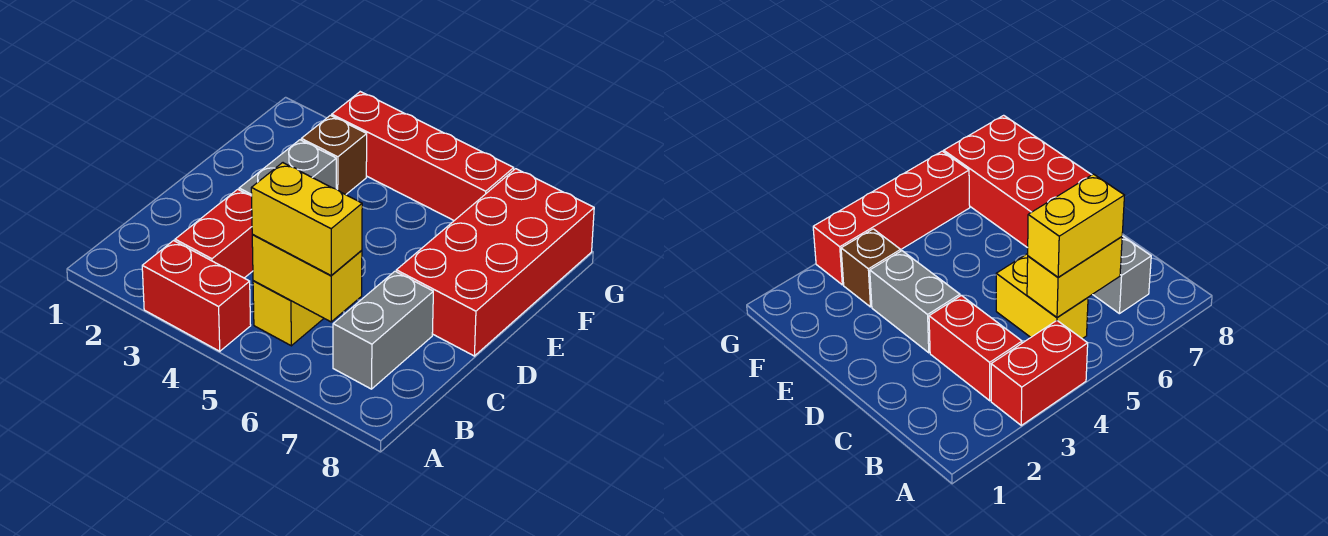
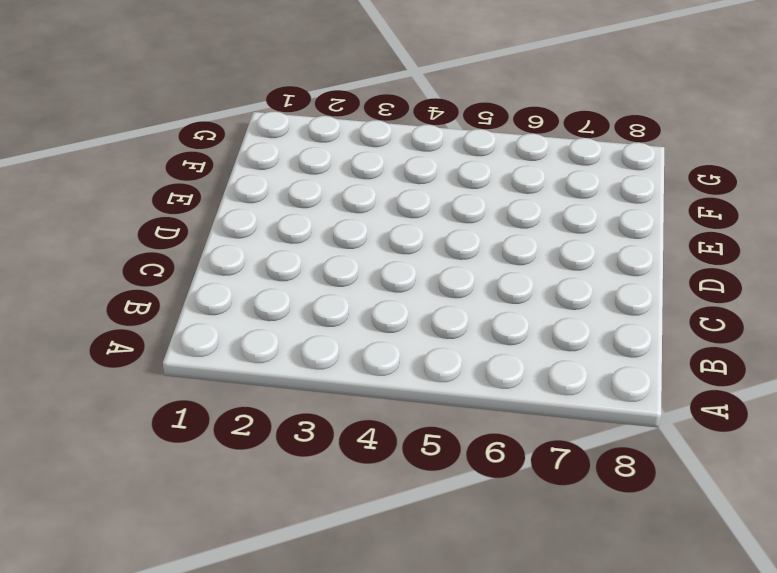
none -> red 1x2 brick [142,241,251,351]
none -> red 1x2 brick [175,189,253,278]

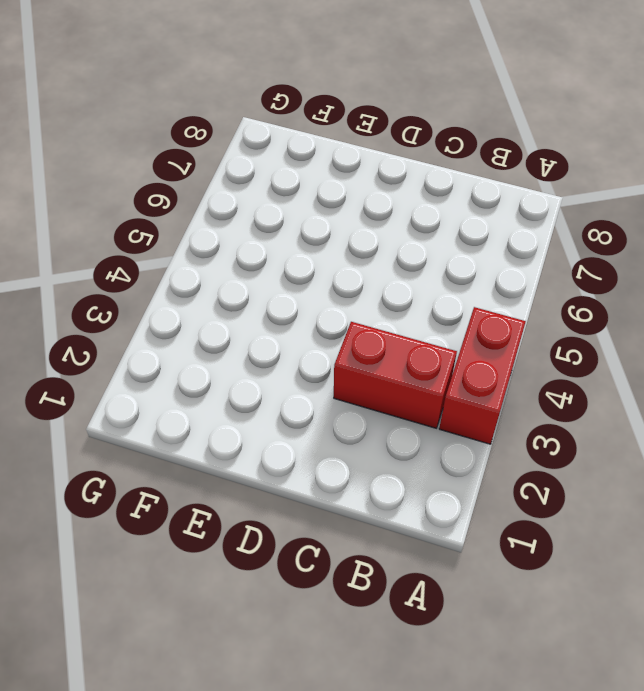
none -> yellow 1x2 brick [253,281,324,346]
none -> grey 1x2 brick [333,271,433,389]

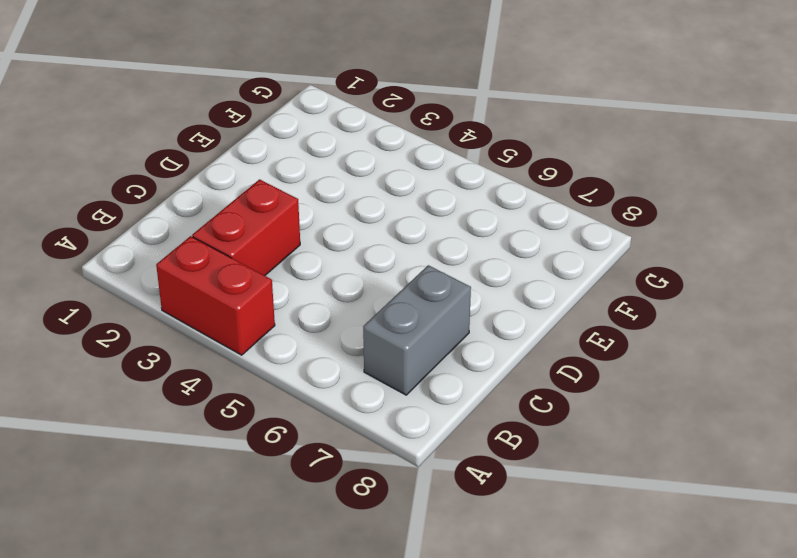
none -> yellow 1x2 brick [253,281,324,346]
none -> grey 1x2 brick [239,140,336,196]

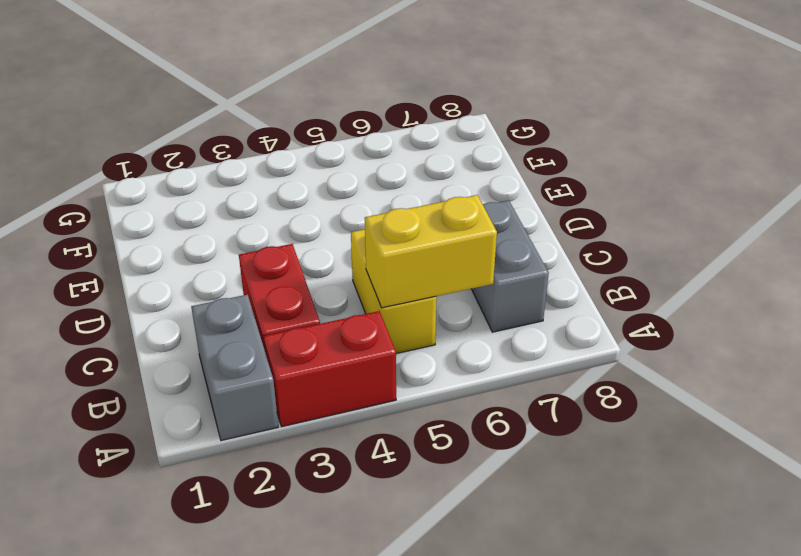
grey 1x2 brick [191,295,278,441] -> grey 1x2 brick moved to [239,140,336,196]
none -> red 2x4 brick [396,169,594,356]
none -> brown 1x1 brick [301,115,367,195]

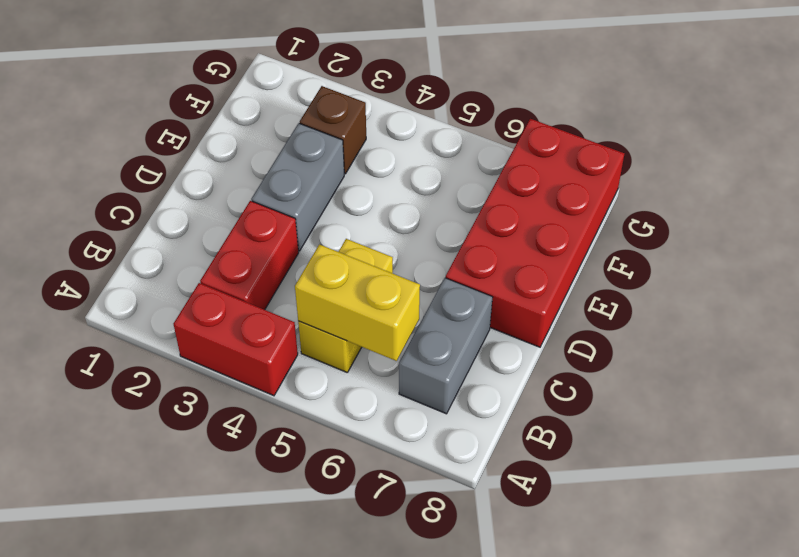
none -> red 1x4 brick [332,92,514,220]
none -> yellow 1x2 brick [251,163,362,276]

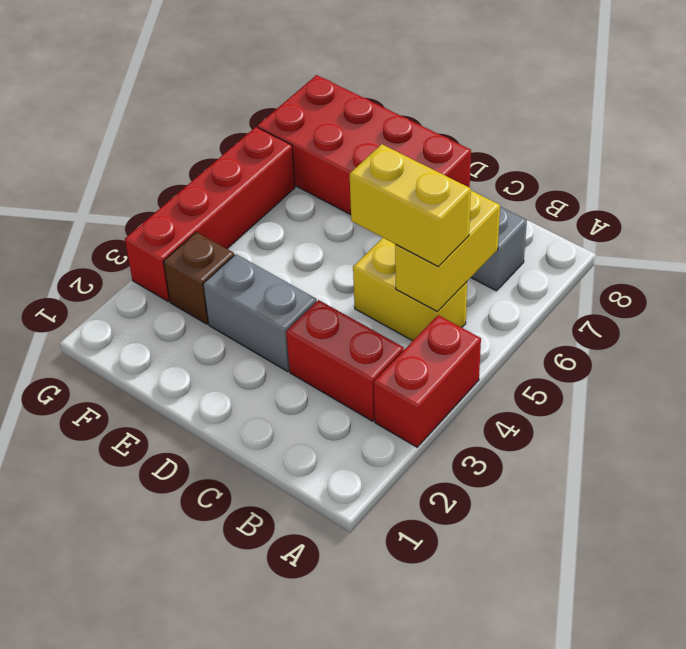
yellow 1x2 brick [350,144,471,267] -> yellow 1x2 brick turned to [251,163,362,276]

